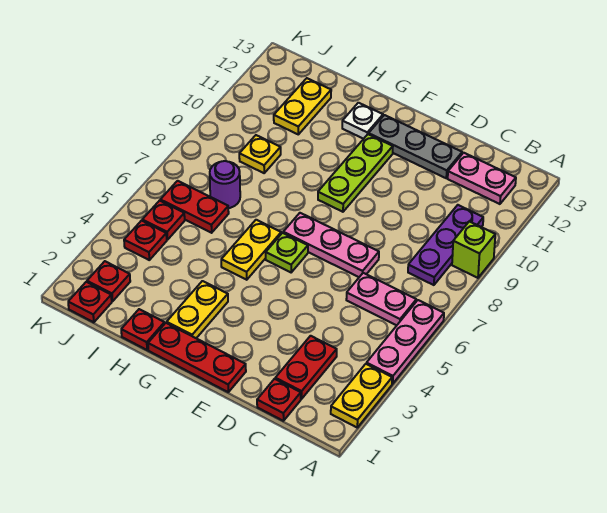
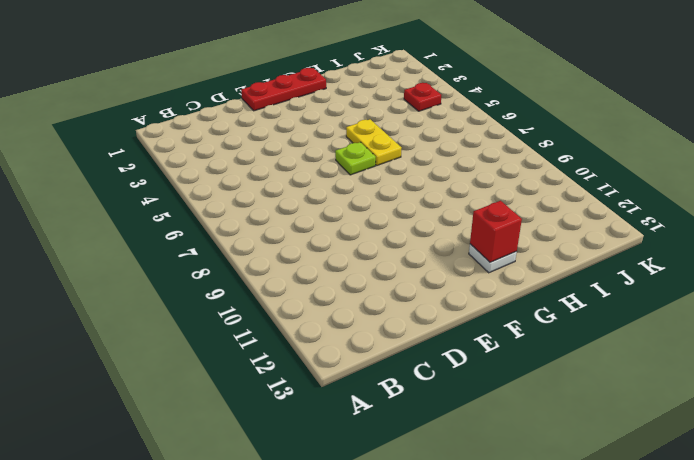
red 1x1 brick [470,201,522,262] -> none
none -> yellow 1x2 plate [331,364,392,427]
none -> pink 1x3 plate [367,300,444,384]
none -> lime 1x1 brick [452,221,495,278]

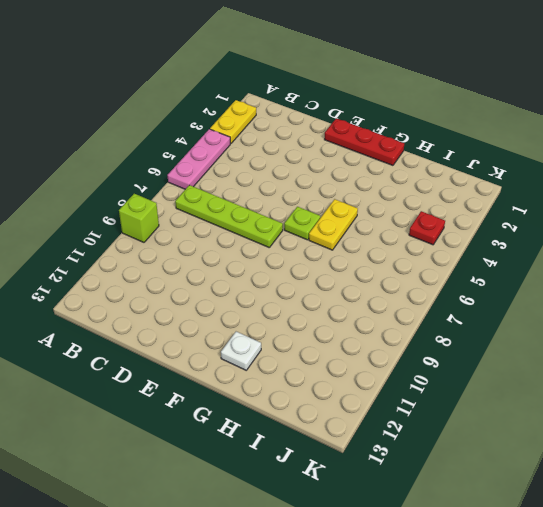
lime 1x4 plate [175,185,283,247] -> pink 1x3 plate [283,213,379,277]
none -> pink 1x2 plate [346,273,416,325]
none -> purple 1x3 plate [408,205,483,285]
none -> pink 1x2 plate [448,153,516,204]

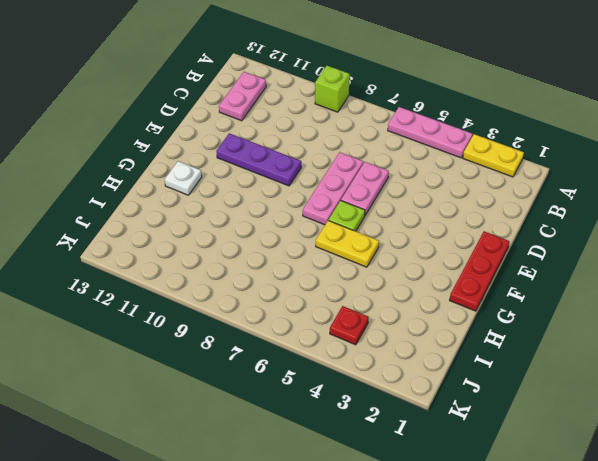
pink 1x2 plate [341,162,389,215] -> pink 1x2 plate moved to [346,273,416,325]
purple 1x3 plate [216,133,301,186] -> purple 1x3 plate moved to [408,205,483,285]
none -> red 1x1 plate [257,379,301,421]
none -> red 1x2 plate [275,336,337,399]
none -> grey 1x3 plate [369,115,462,178]

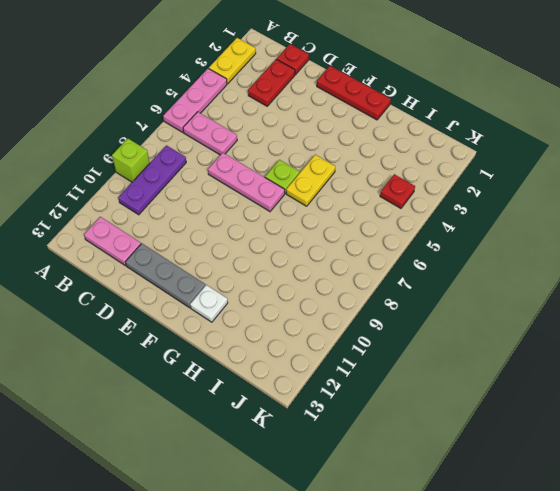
none -> lime 1x3 plate [318,134,393,212]
none -> yellow 1x2 plate [167,281,228,338]
none -> red 1x1 plate [121,309,165,350]

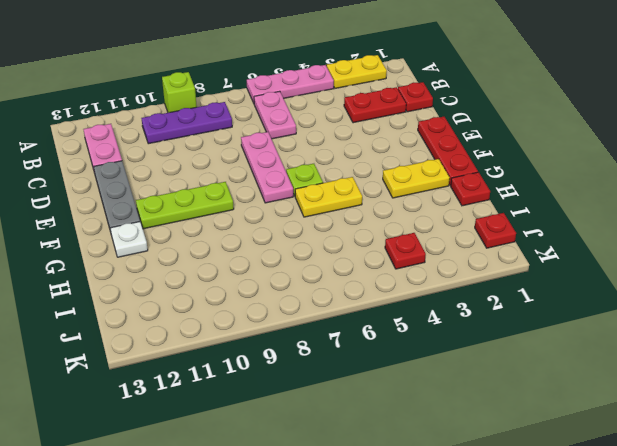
none -> red 1x2 plate [160,181,229,233]
none -> purple 1x1 round brick [210,161,240,208]
none -> yellow 1x1 plate [239,135,281,173]

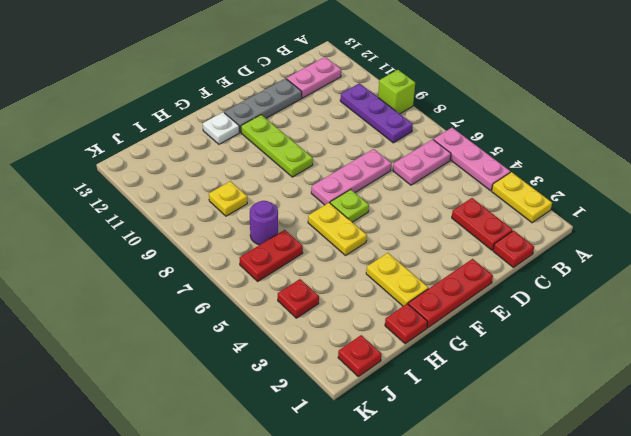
none -> yellow 1x2 plate [274,78,331,134]
none -> red 1x1 plate [87,261,130,301]
none -> red 1x1 plate [142,201,185,240]

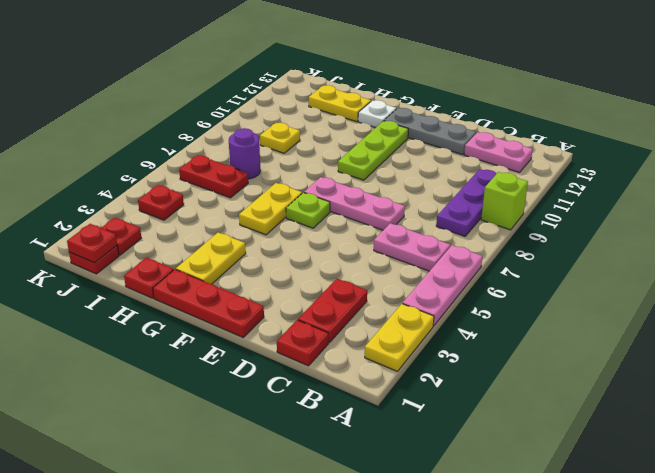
yellow 1x2 plate [309,85,371,122] -> yellow 1x2 plate turned to [274,78,331,134]
red 1x1 plate [67,224,117,263] -> red 1x1 plate moved to [142,201,185,240]

